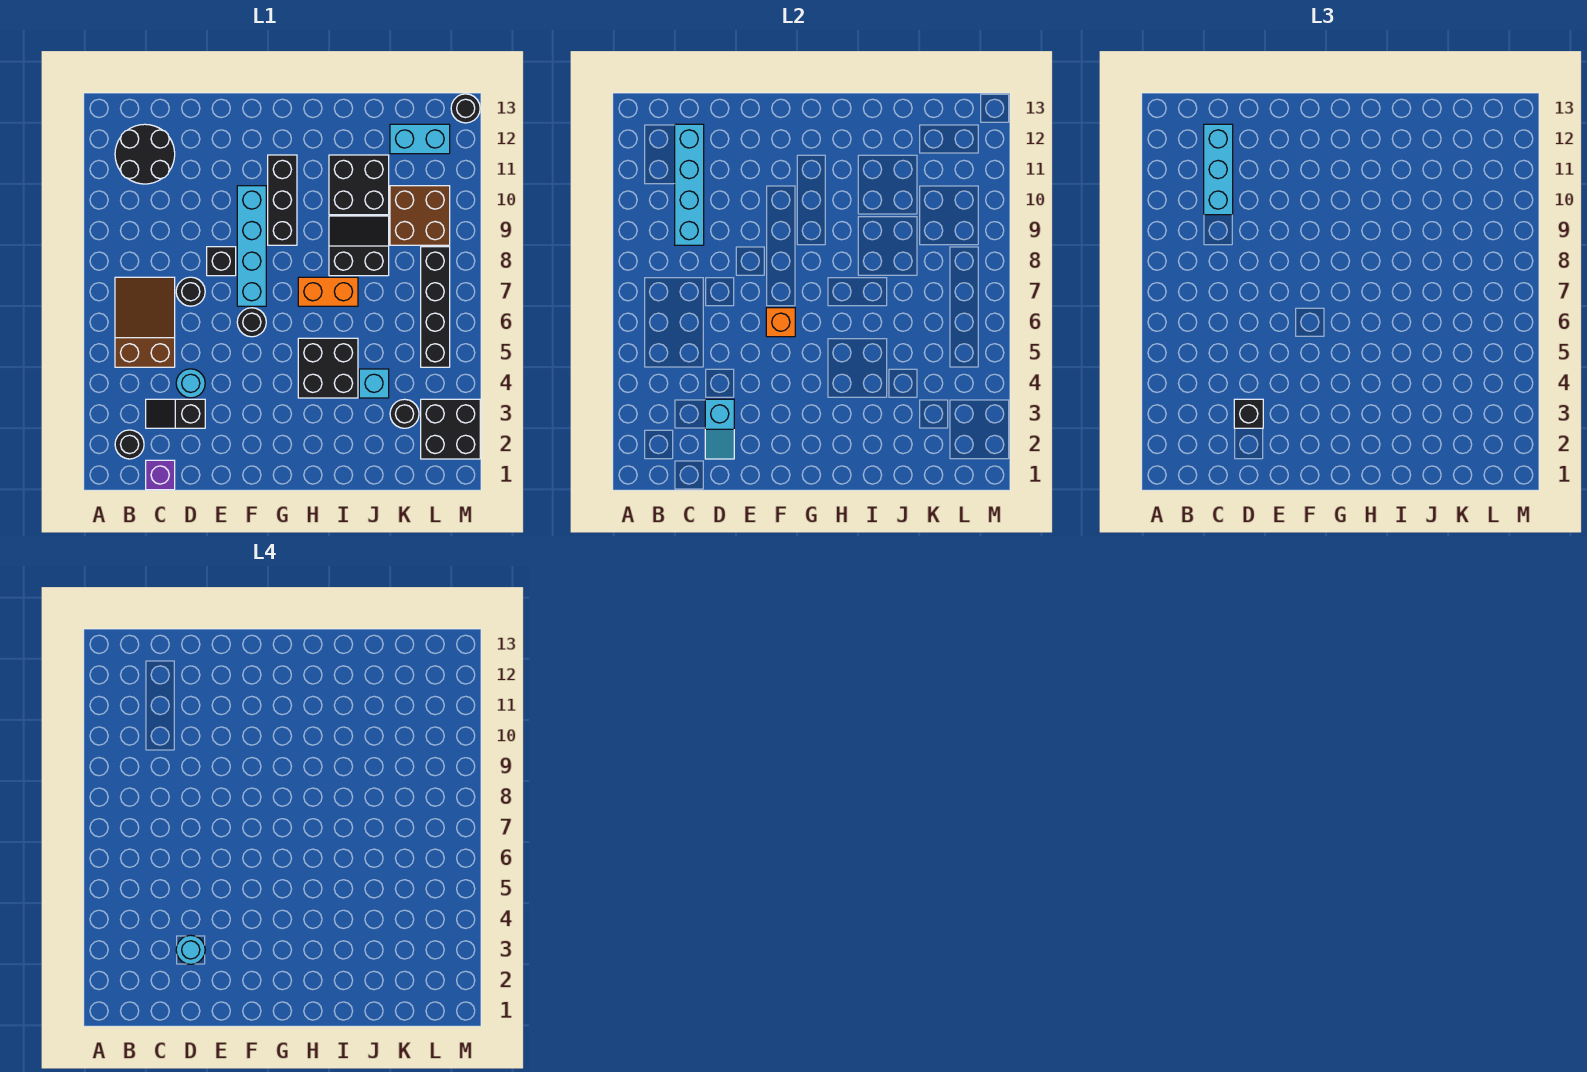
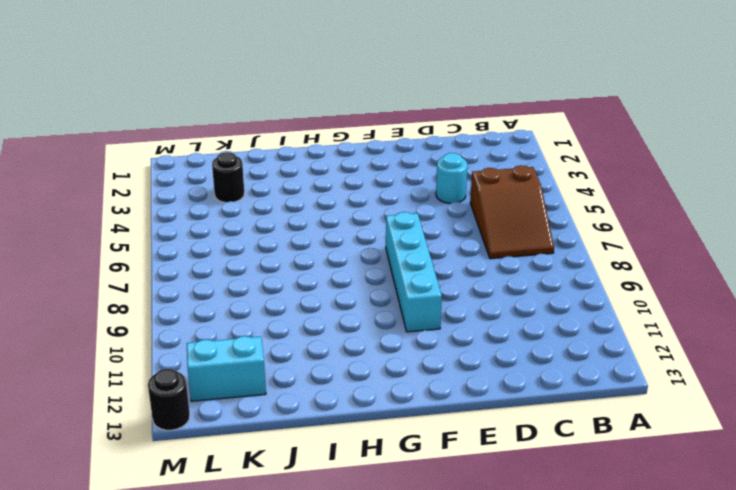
none -> black 1x1 round brick [115,430,144,459]
none -> black 2x2 round brick [115,124,175,184]
none -> purple 1x1 brick [146,460,175,490]

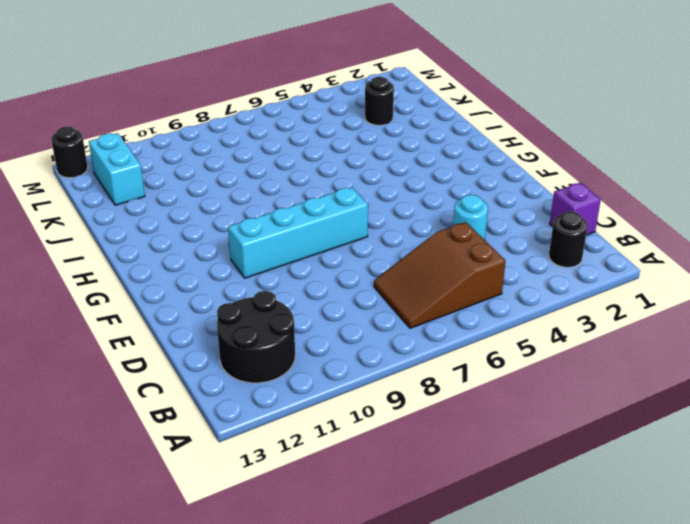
none -> black 1x2 slope [146,399,205,428]
none -> black 1x1 round brick [176,277,205,306]
none -> black 1x1 brick [207,247,236,276]

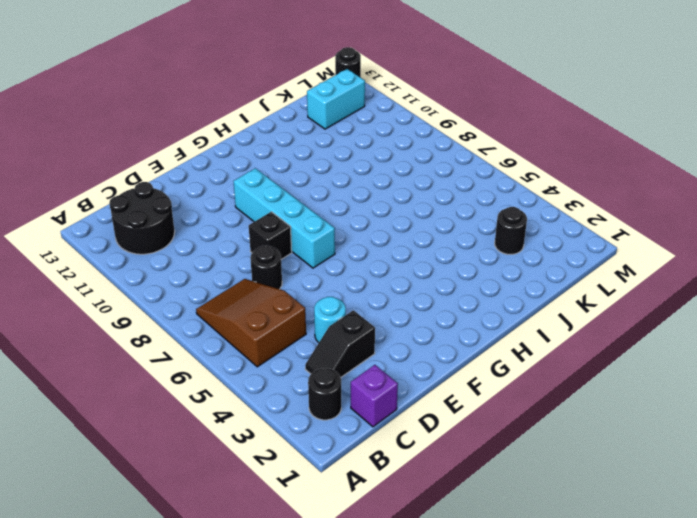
none -> black 1x1 round brick [237,308,266,337]
none -> black 1x3 brick [268,155,297,245]
none -> black 2x2 brick [298,338,358,398]

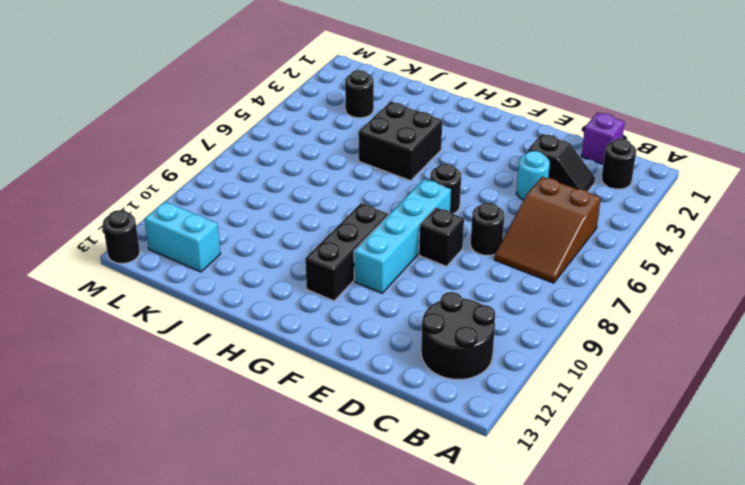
none -> orange 1x2 brick [298,277,358,306]
none -> black 2x2 slope [329,216,389,276]
none -> black 2x2 brick [329,155,389,215]

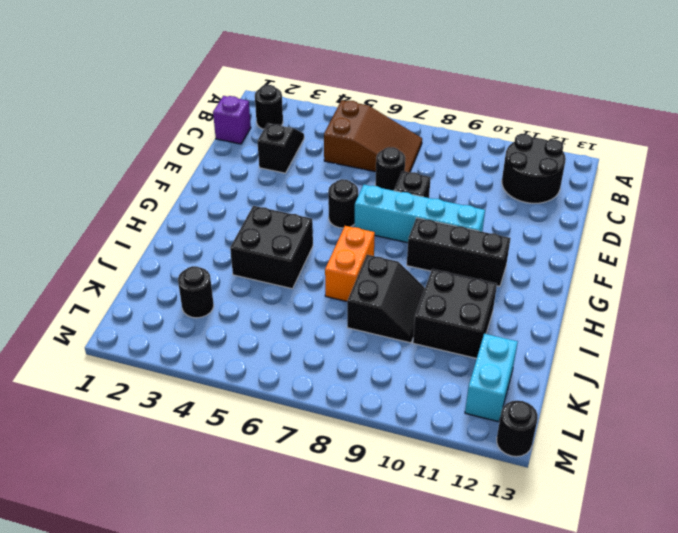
none -> cyan 1x1 round brick [176,369,205,398]
none -> cyan 1x1 brick [359,369,389,398]
none -> brown 2x2 brick [390,186,450,245]

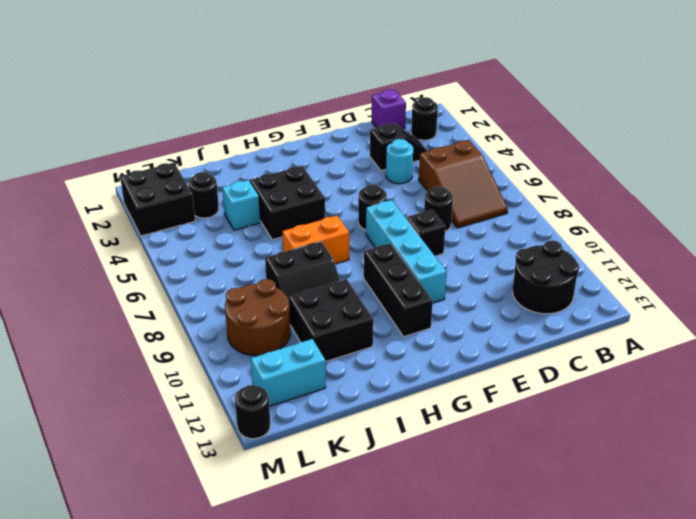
brown 2x2 round brick [225,279,290,356] -> brown 2x2 brick [390,186,450,245]
none -> black 1x4 brick [421,247,450,367]
none -> cyan 1x4 brick [675,124,704,245]
none -> cyan 1x2 slope [705,399,734,459]

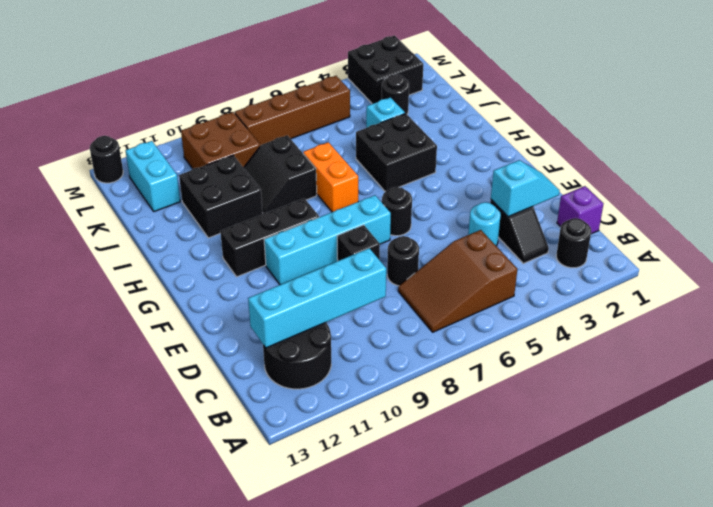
brown 1x4 brick [235,76,350,146] -> black 1x4 brick [421,247,450,367]
none -> orange 1x1 brick [766,308,795,337]
none -> cyan 1x3 brick [1204,124,1233,215]
none -> black 1x1 brick [1234,399,1263,428]

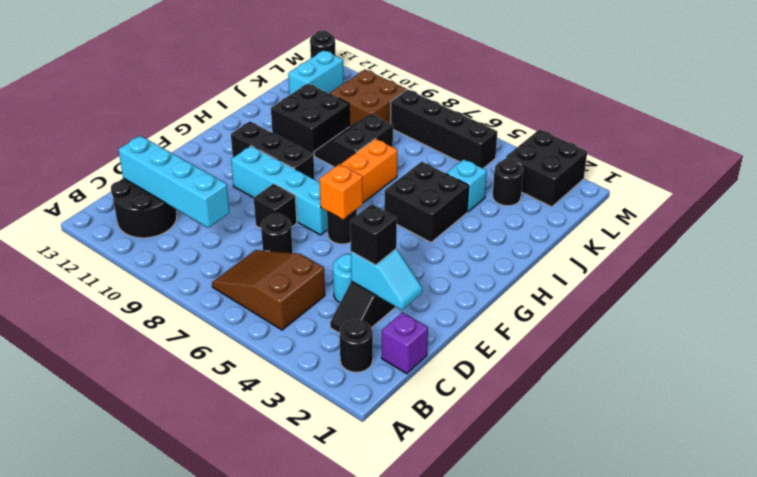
none -> cyan 1x3 brick [1204,124,1233,215]
none -> cyan 1x1 round brick [176,935,205,964]

